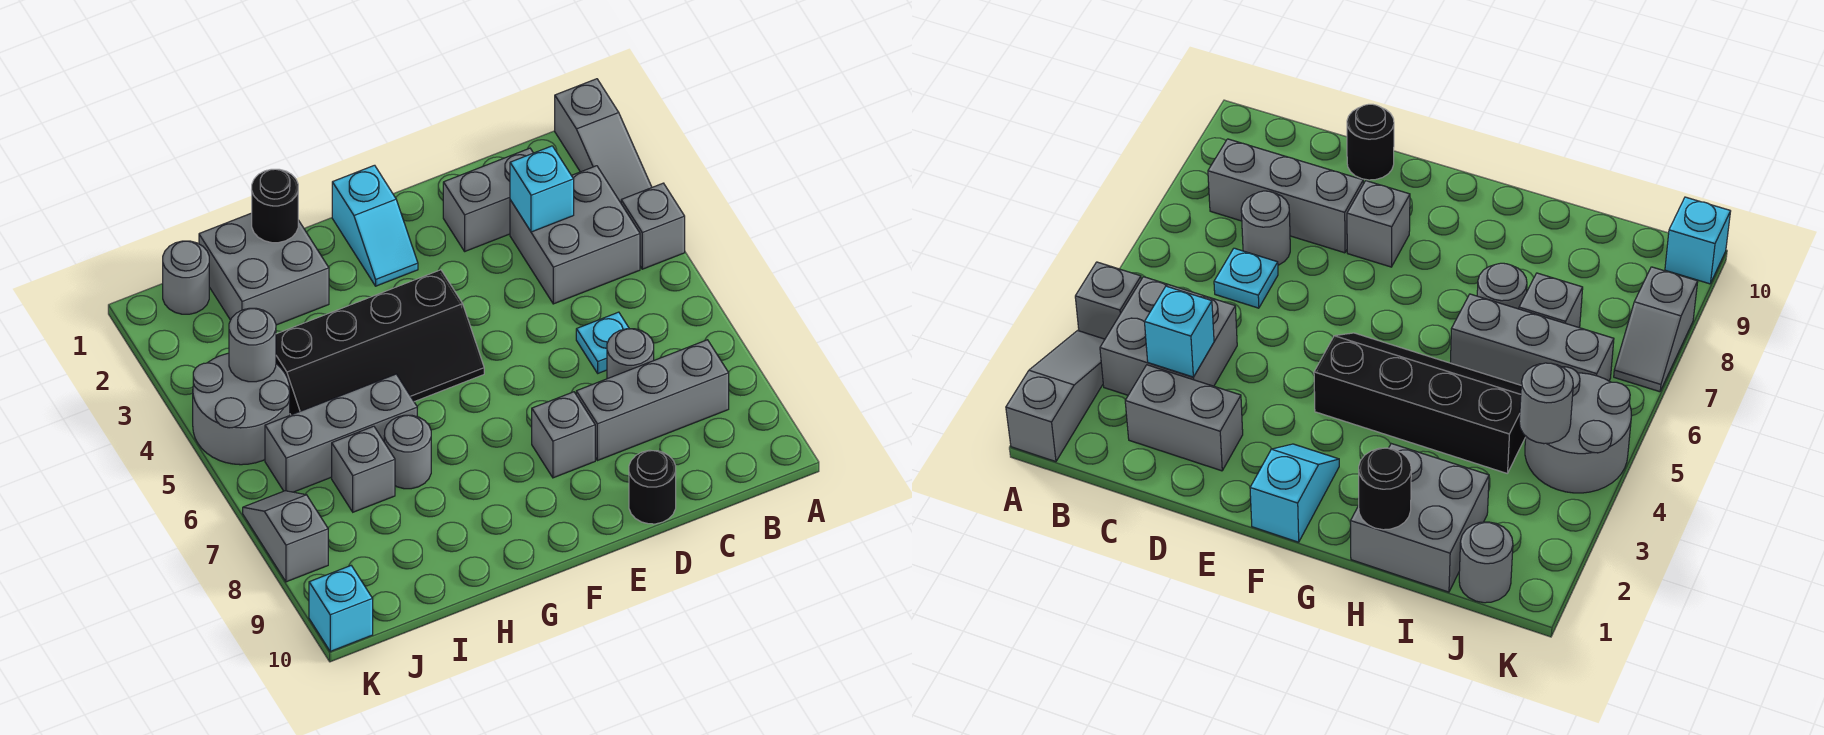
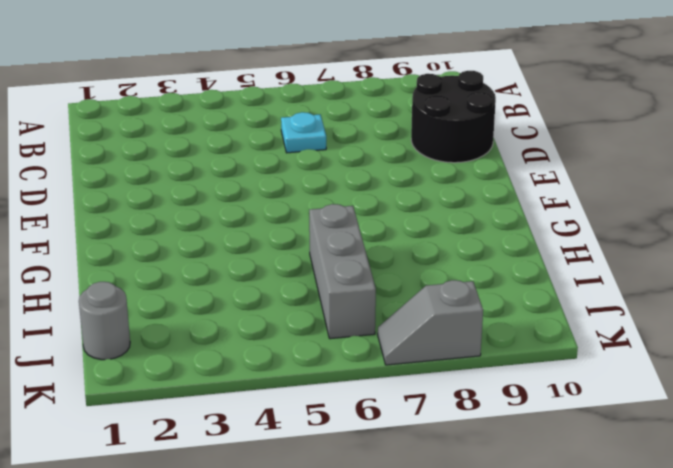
black 2x2 round brick [411,71,496,163] -> black 1x1 round brick [629,450,676,524]
none -> grey 1x3 slope [555,79,652,203]
none -> grey 1x1 brick [621,183,685,269]
none -> grey 2x2 brick [510,166,640,304]

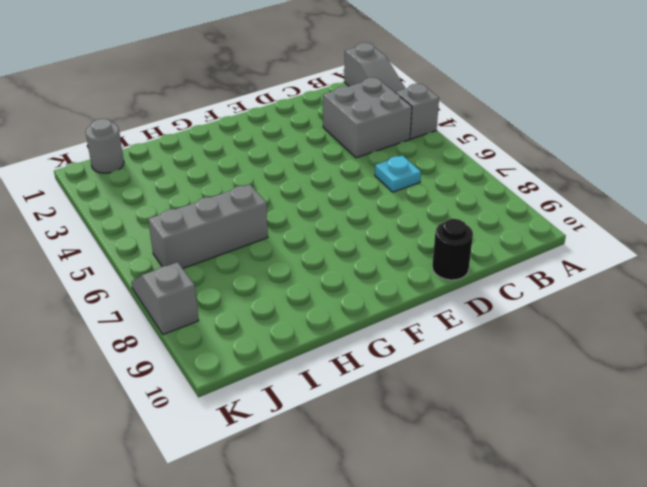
none -> grey 1x3 brick [576,340,729,461]
none -> grey 1x2 brick [443,148,533,251]
none -> grey 1x1 round brick [607,329,654,379]

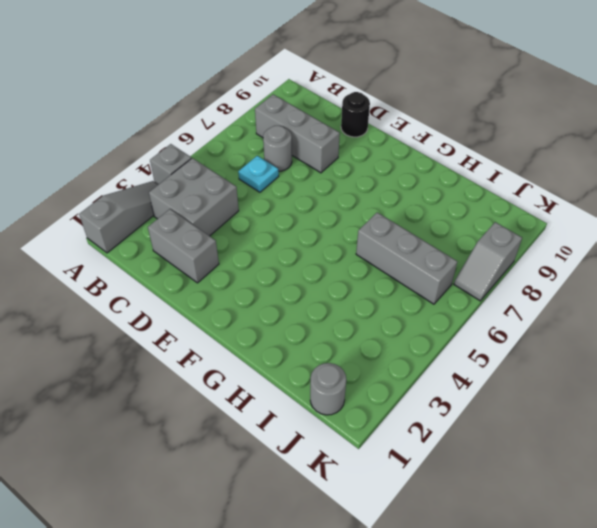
none -> grey 1x1 brick [532,392,595,478]
none -> cyan 1x2 slope [332,165,418,286]
none -> black 2x4 slope [276,270,484,415]

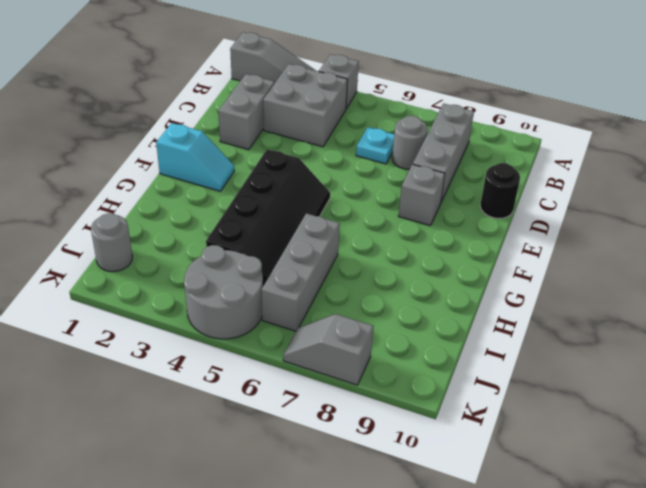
none -> grey 2x2 brick [199,213,329,325]
none -> grey 1x1 round brick [384,415,431,489]
none -> grey 1x1 brick [332,426,395,512]

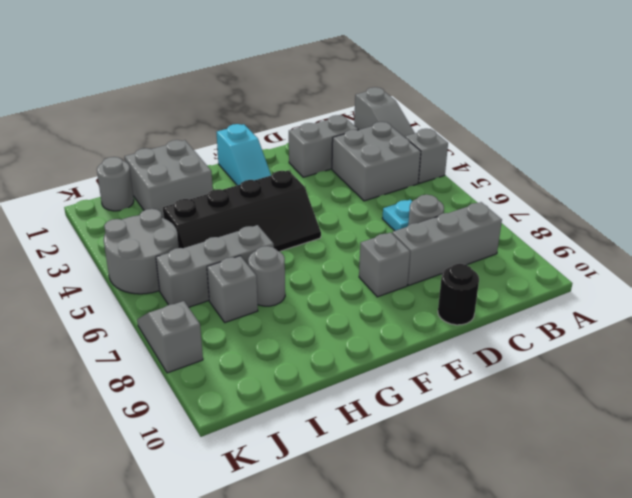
none -> cyan 1x1 brick [309,566,373,651]
none -> cyan 1x1 brick [510,146,574,232]
none -> black 1x1 round brick [252,169,298,243]

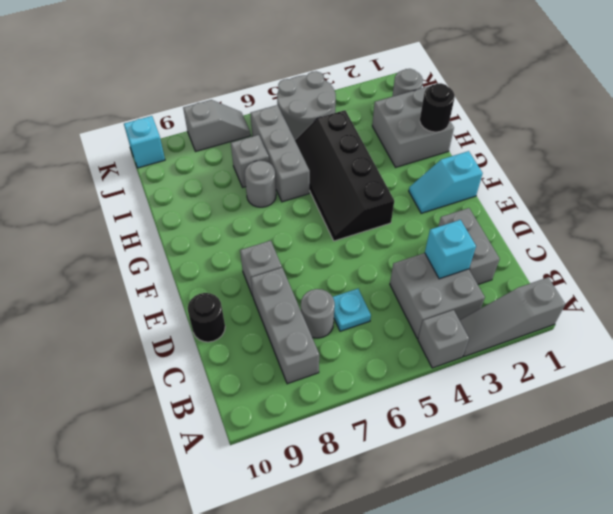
none -> grey 1x1 round brick [229,308,276,382]

